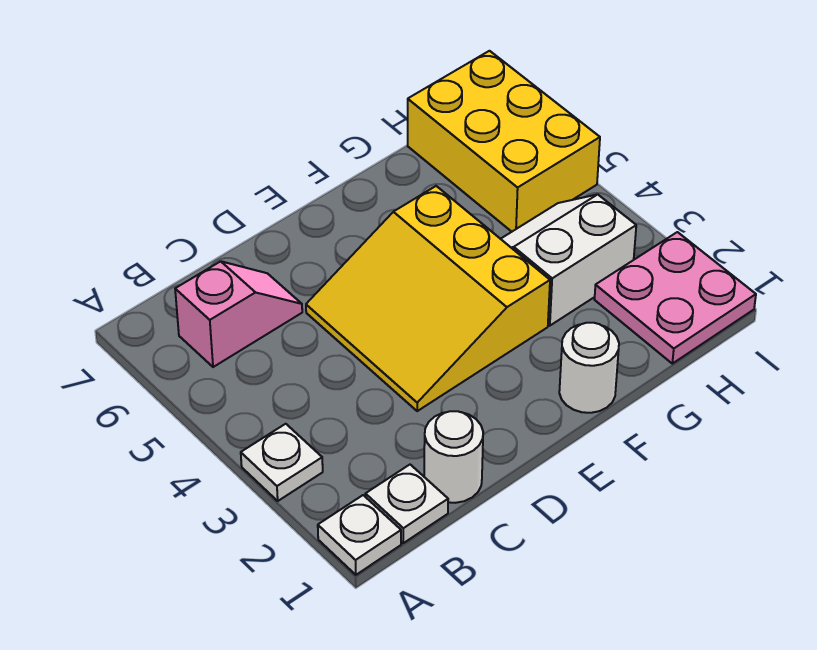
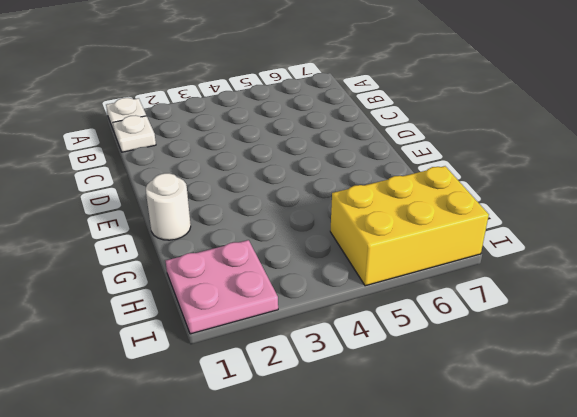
none -> white 1x1 plate [241,424,323,501]
none -> pink 1x2 slope [175,261,302,367]

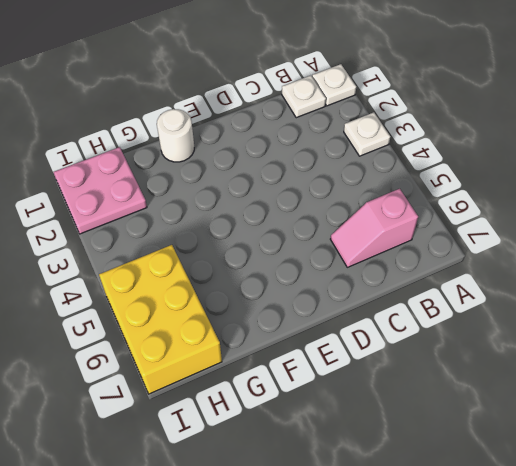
none -> white 1x1 round brick [424,411,483,503]
none -> yellow 3x3 slope [306,186,550,411]

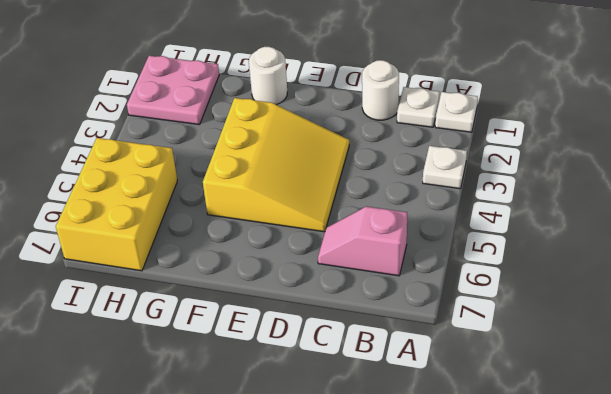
none -> white 2x2 slope [501,194,636,326]

